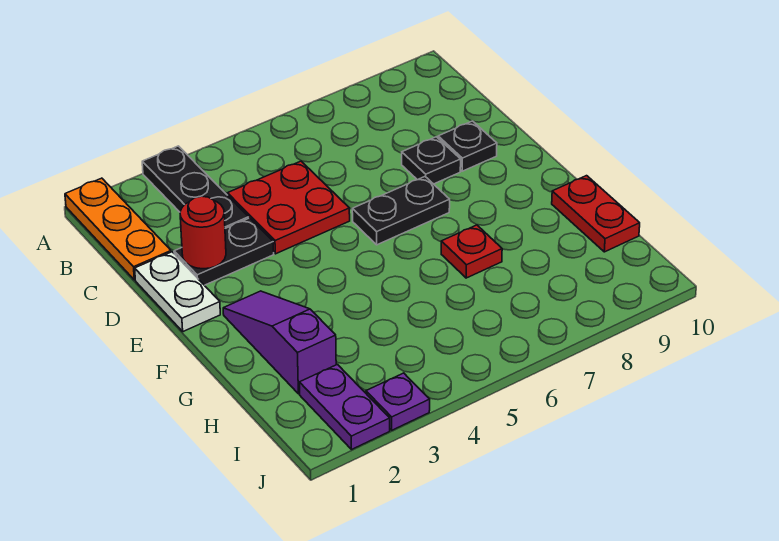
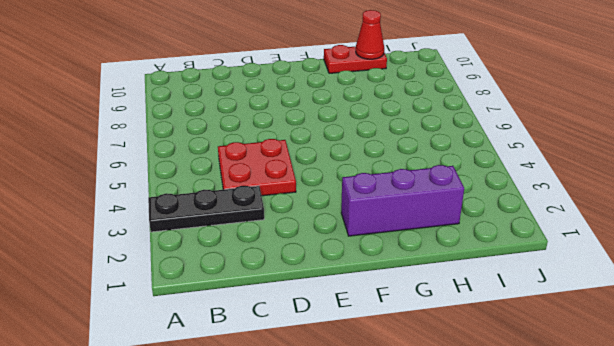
purple 1x3 brick [341,165,464,236] -> purple 1x3 slope [223,291,336,394]
red 1x1 cone [356,10,384,59] -> none
none -> orange 1x3 plate [65,178,171,280]
none -> white 1x2 plate [135,252,220,331]
none -> black 1x2 plate [174,218,274,285]

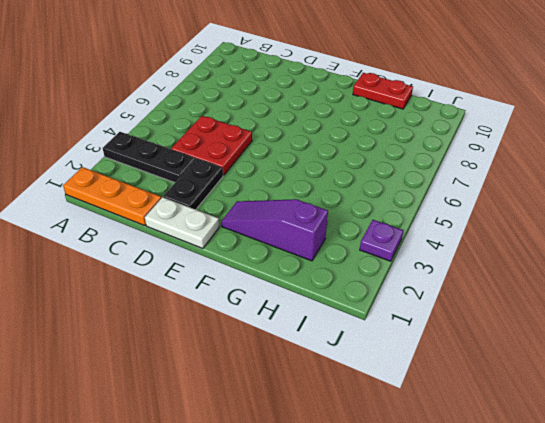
none -> black 1x1 plate [402,137,461,184]
none -> black 1x1 plate [438,121,497,171]
none -> black 1x2 plate [352,177,450,245]

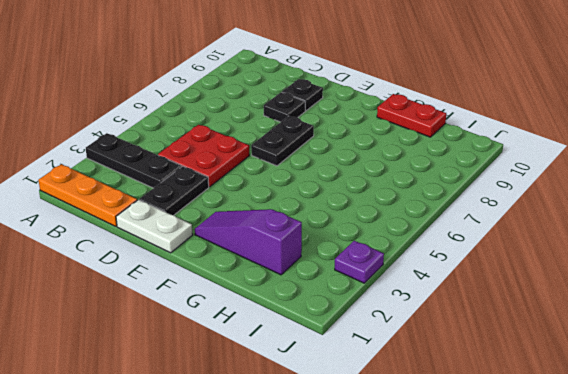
none -> red 1x1 plate [441,225,502,278]
none -> purple 1x2 plate [299,364,390,450]
none -> red 1x1 round brick [180,196,226,269]

